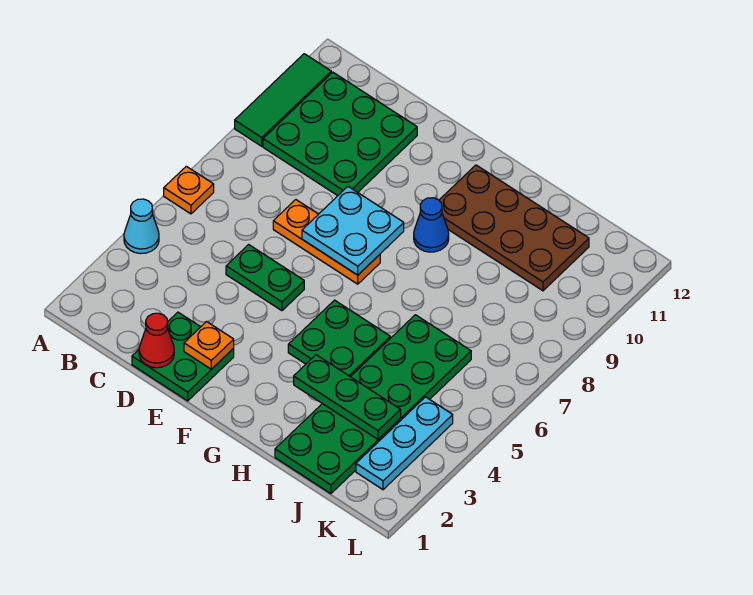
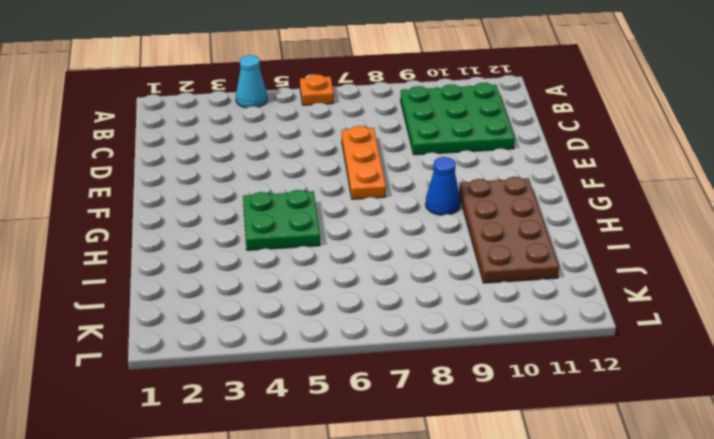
none -> green 1x3 tile [235,54,331,146]
none -> green 2x2 plate [132,312,234,401]
none -> green 1x2 plate [226,245,304,311]

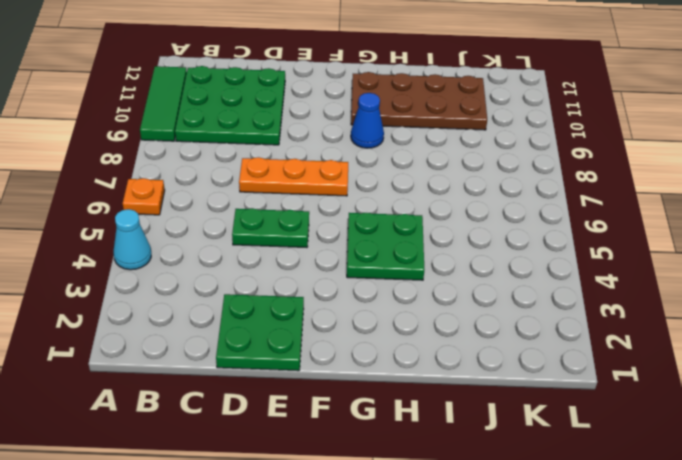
none -> green 2x6 plate [275,315,471,494]
none -> cyan 1x3 plate [356,397,453,490]
none -> red 1x1 cone [139,313,174,368]

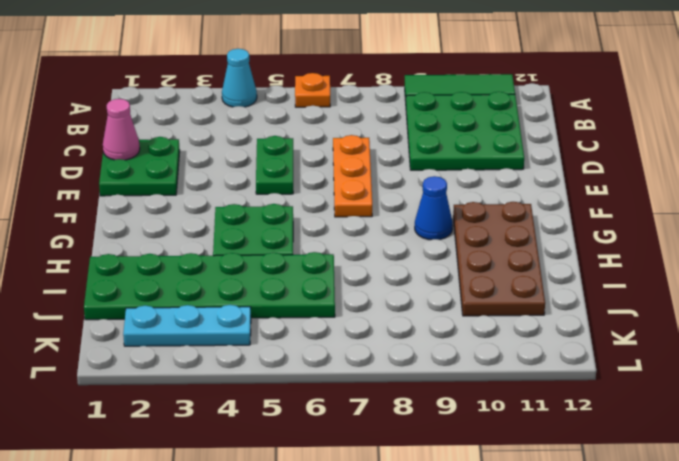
pink 1x1 cone [103,99,140,160] -> red 1x1 cone [139,313,174,368]
none -> orange 1x1 plate [184,322,234,369]
none -> cyan 2x2 plate [302,187,404,275]
none -> green 1x3 plate [294,355,401,439]

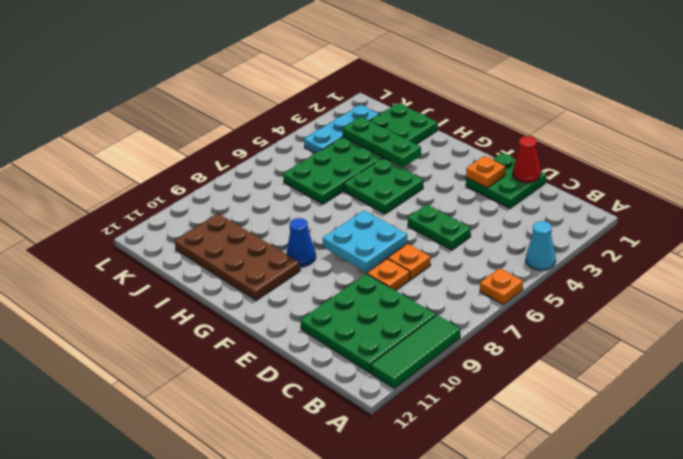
orange 1x1 plate [367,259,410,291] -> none

